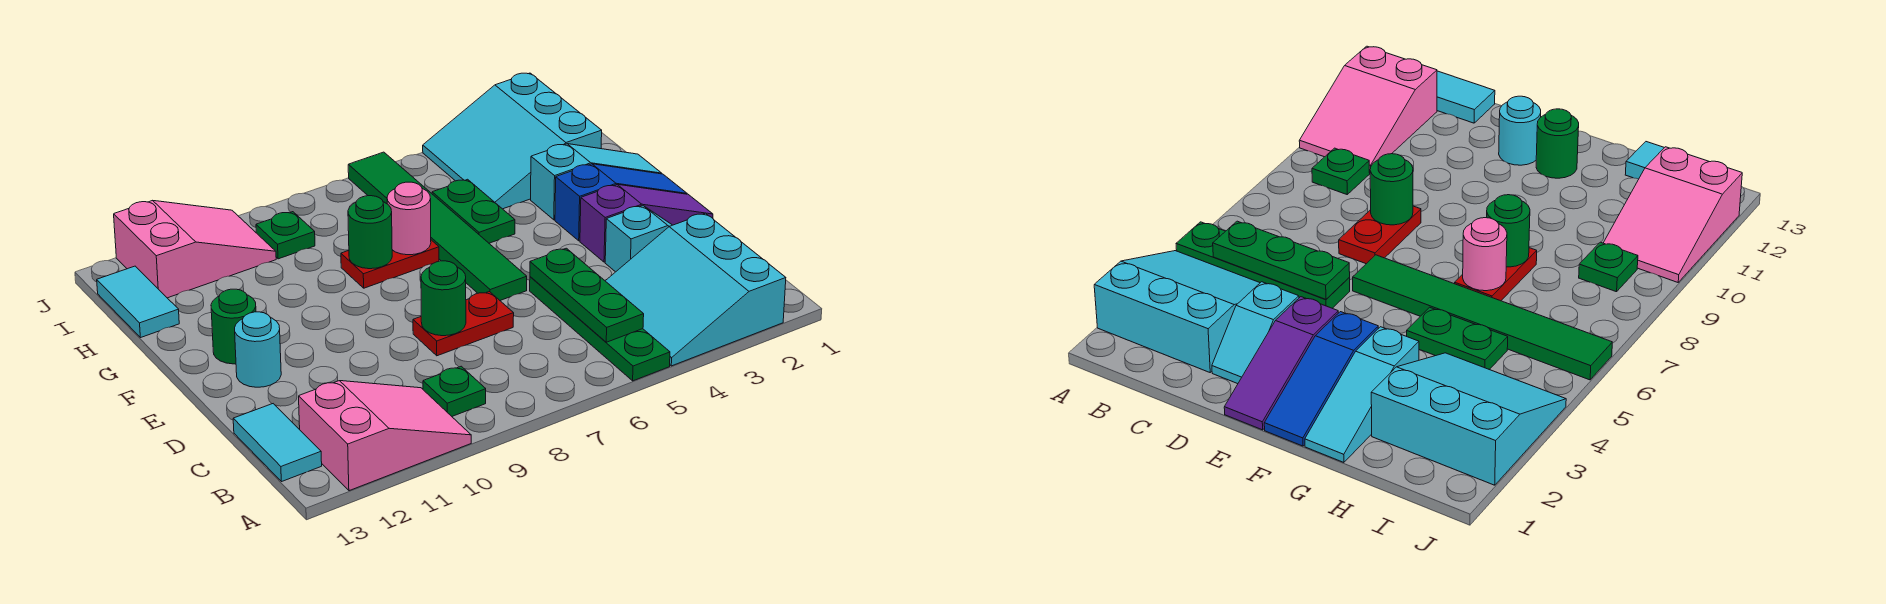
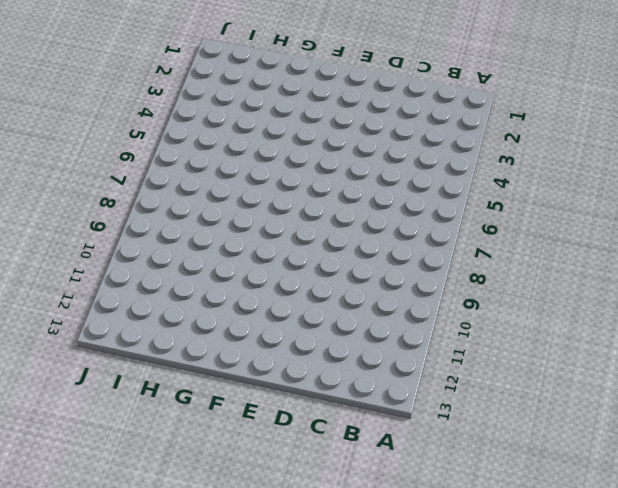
none -> cyan 3x3 slope [606,213,786,366]
none -> green 1x4 plate [530,277,670,381]
none -> pink 2x3 slope [299,381,471,491]

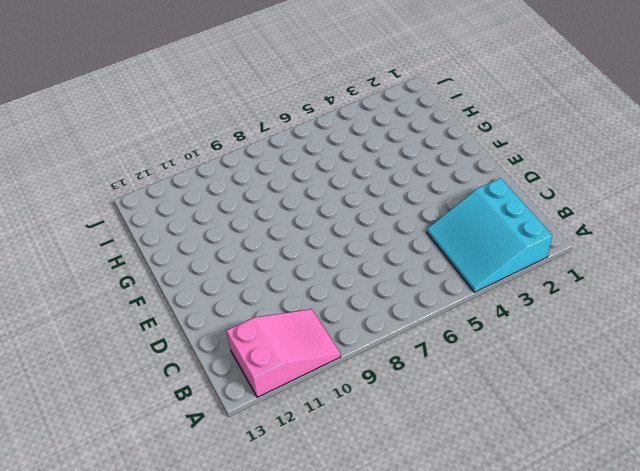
none -> green 1x4 plate [530,277,670,381]
none -> green 1x1 plate [423,366,486,416]
none -> cyan 1x2 tile [233,404,322,482]

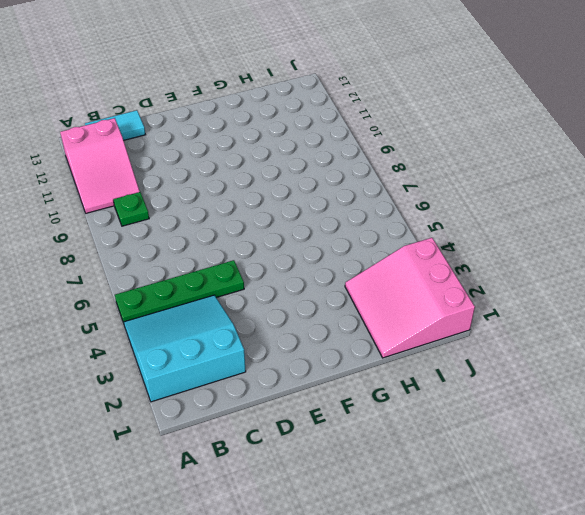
pink 3x3 slope [345,238,475,358] -> cyan 3x3 slope [423,73,602,209]
none -> cyan 1x2 slope [605,206,672,272]
none -> red 1x2 plate [413,292,514,356]
none -> purple 1x3 slope [580,184,713,262]

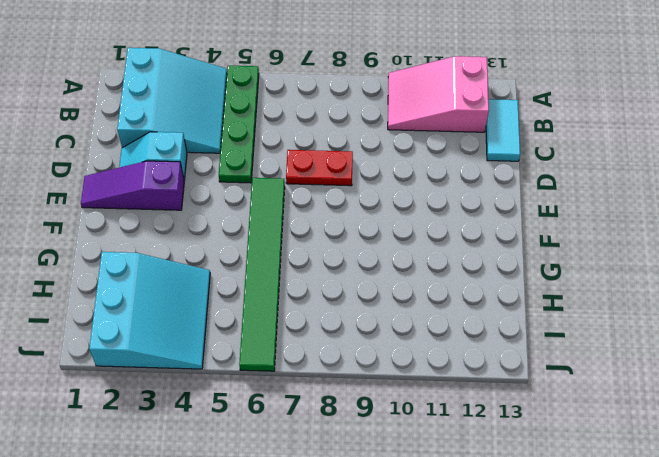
none -> green 1x1 plate [423,366,486,416]
none -> cyan 1x1 round brick [235,312,281,387]
none -> blue 1x3 slope [555,164,687,241]

